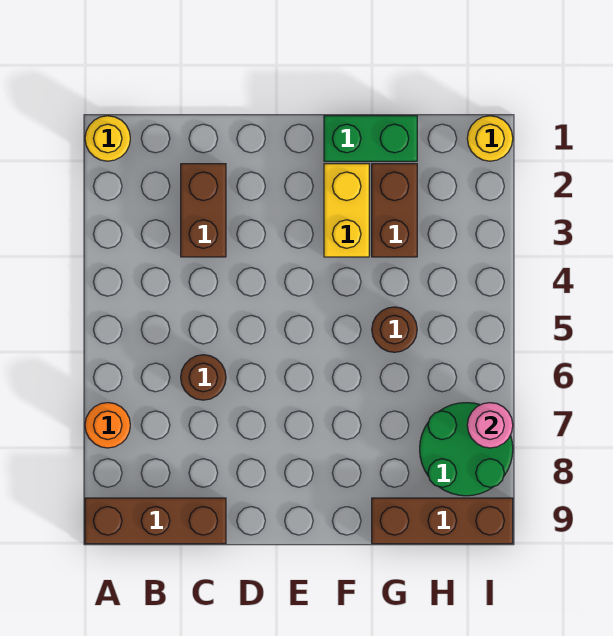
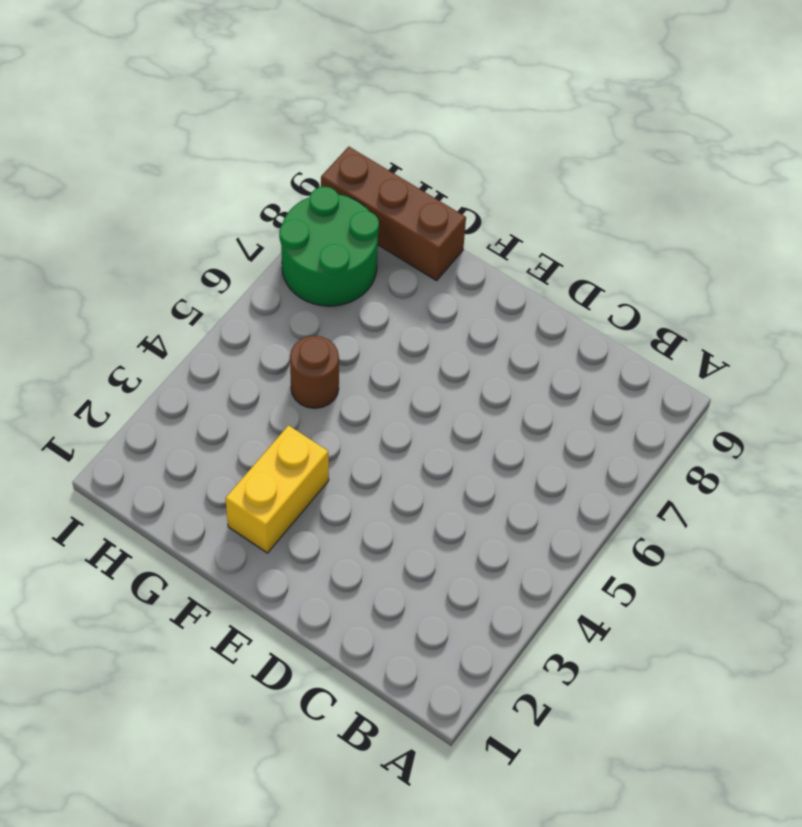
none -> yellow 1x1 round brick [85,116,130,161]
none -> orange 1x1 round brick [85,403,130,448]
none -> brown 1x3 brick [85,498,226,544]

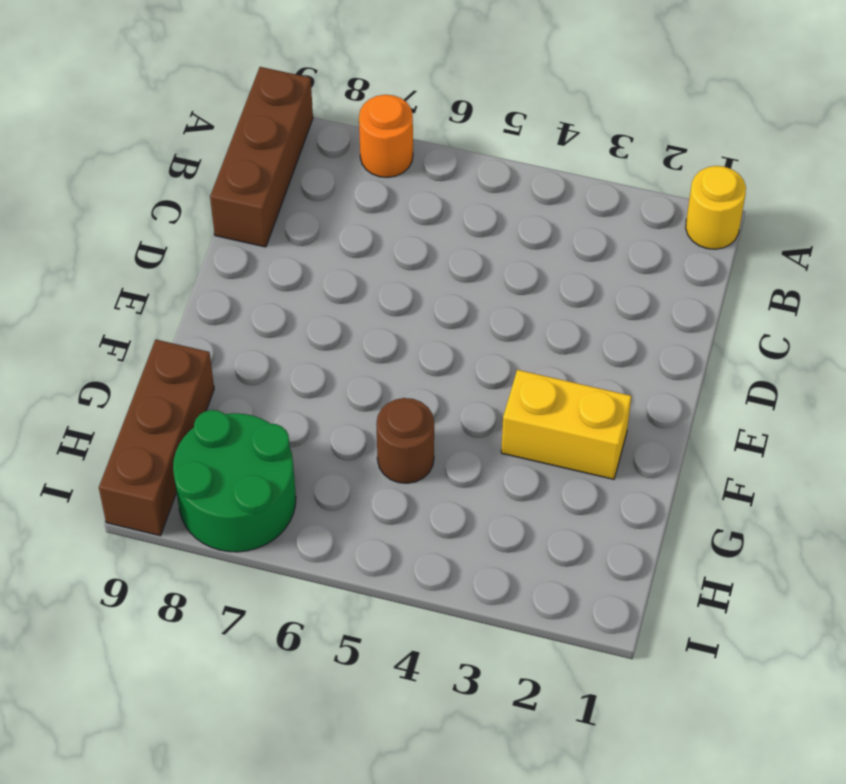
none -> brown 1x2 brick [181,164,226,257]
none -> brown 1x1 round brick [181,355,226,400]
none -> green 1x2 brick [324,116,417,161]

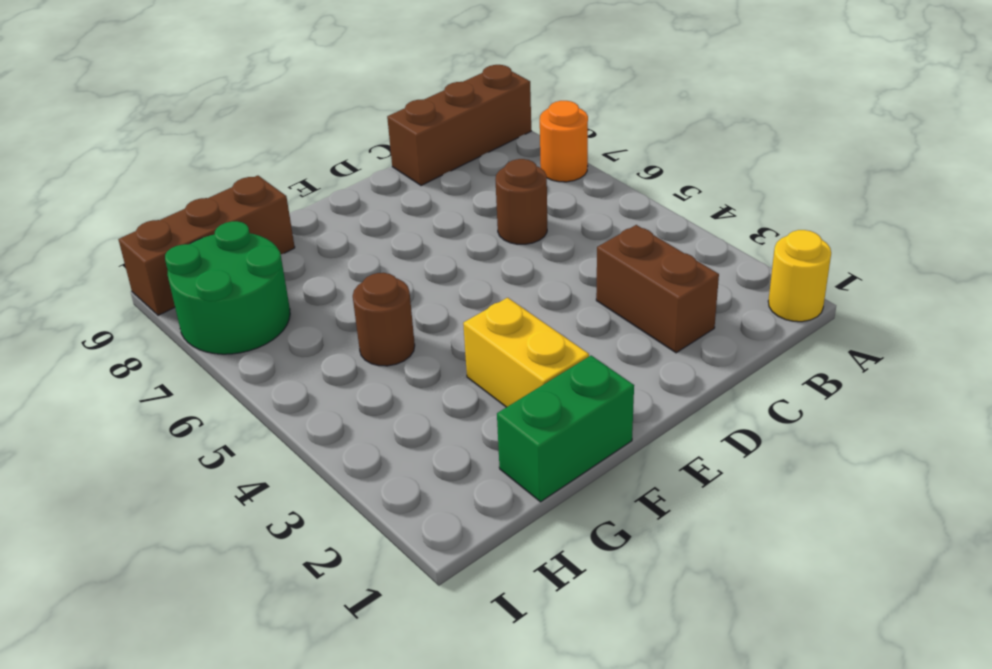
none -> brown 1x2 brick [372,164,417,257]
none -> yellow 1x1 round brick [467,116,513,161]
none -> pink 1x1 round brick [467,403,513,448]

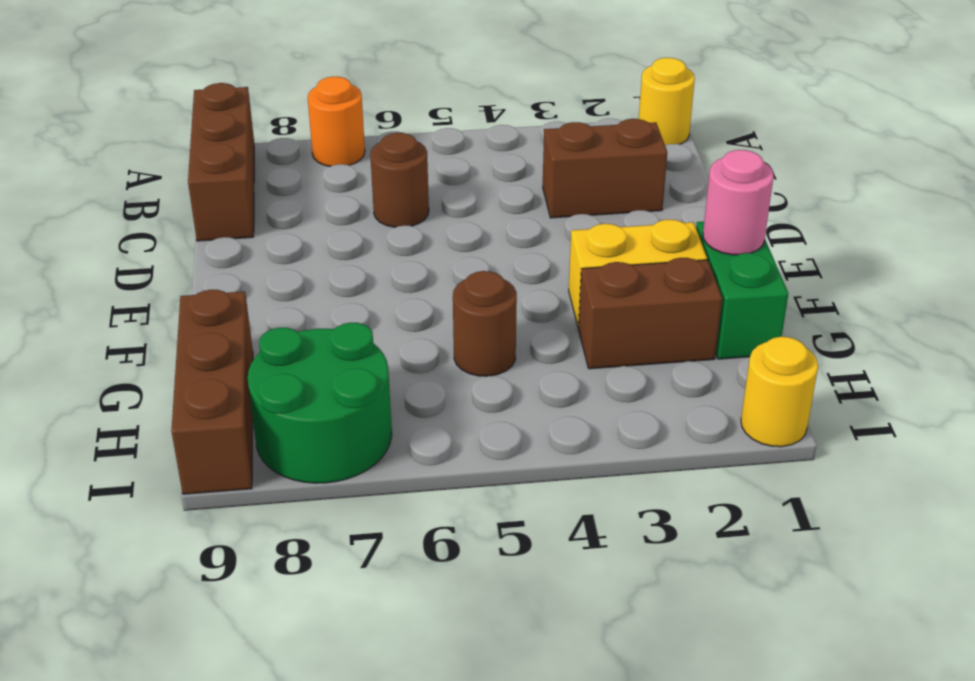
pink 1x1 round brick [703,150,774,255] -> pink 1x1 round brick moved to [467,403,513,448]

